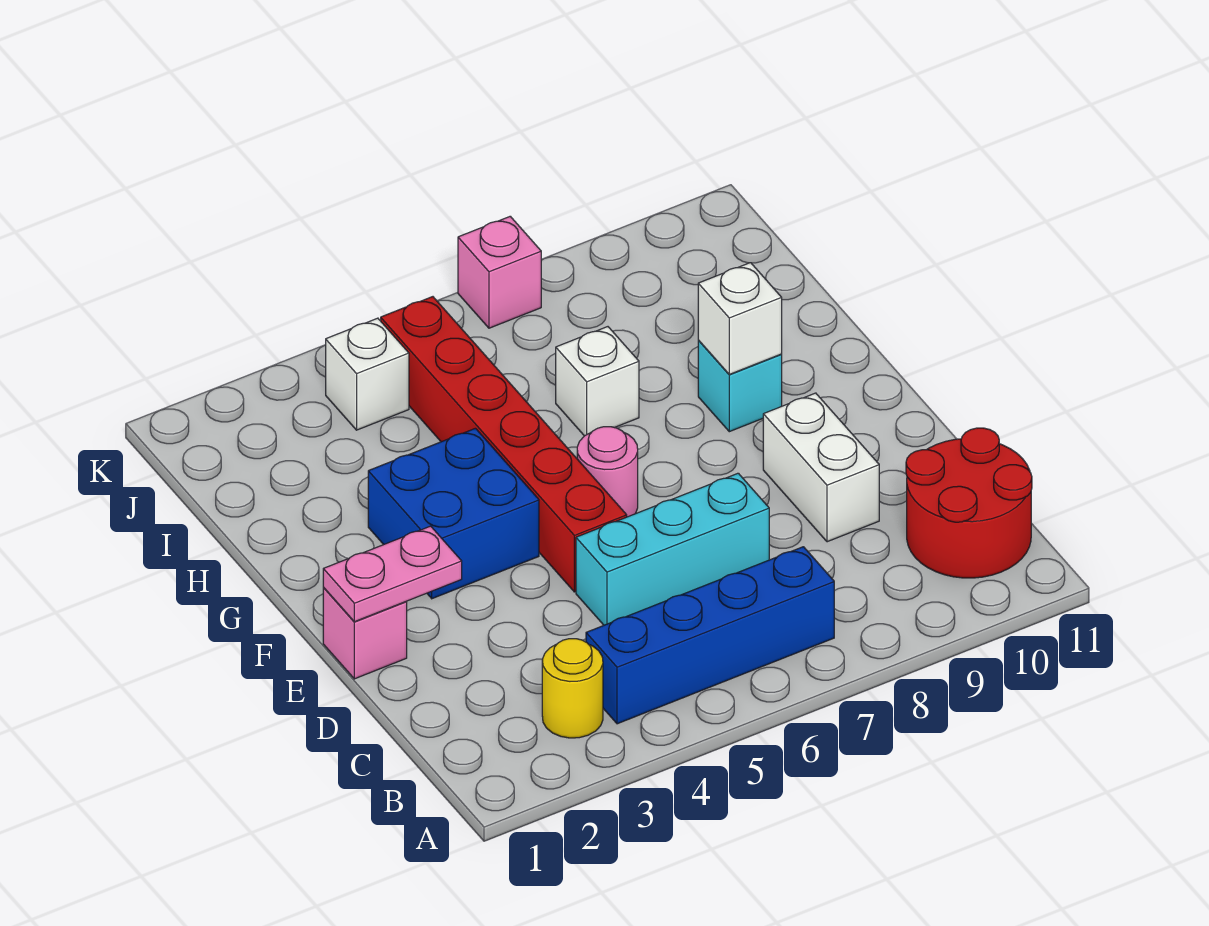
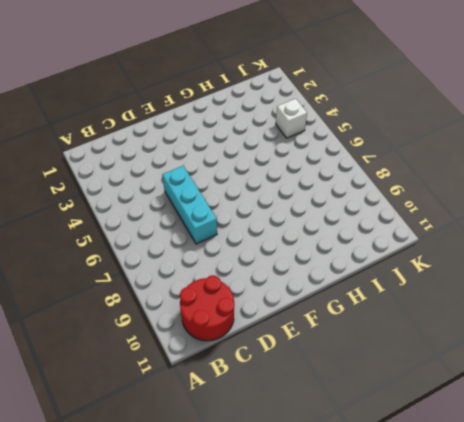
none -> yellow 1x1 round brick [542,639,603,738]
none -> blue 1x4 brick [586,547,834,724]
none -> white 1x2 brick [763,393,879,542]

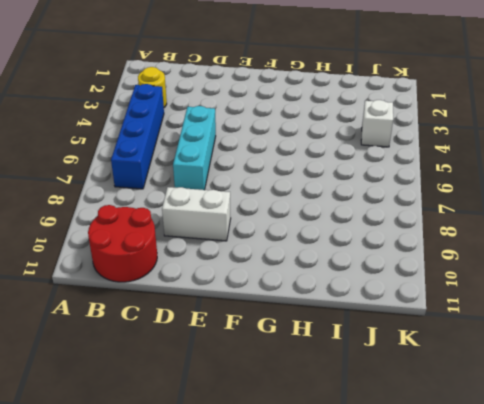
none -> pink 1x1 brick [323,588,407,679]
none -> red 1x6 brick [381,297,627,592]
none -> blue 2x2 brick [368,428,539,599]

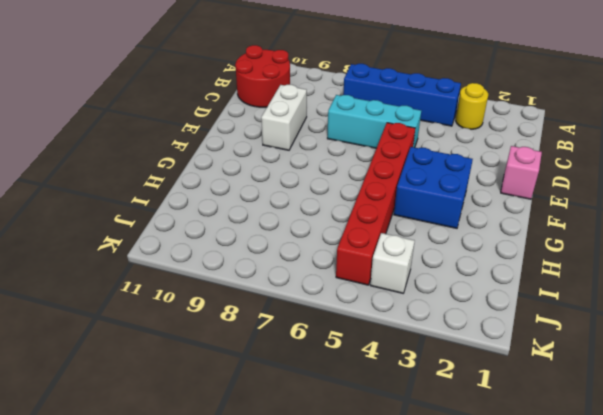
none -> pink 1x1 round brick [577,427,638,517]
none -> cyan 1x1 brick [698,341,782,432]
none -> white 1x1 brick [556,327,639,436]

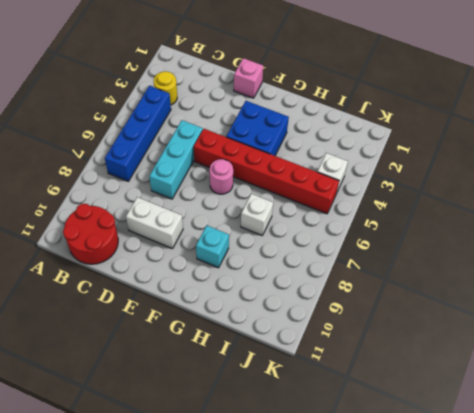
none -> pink 1x1 brick [458,216,541,328]
none -> pink 1x2 plate [323,526,462,622]
none -> white 1x1 brick [698,263,782,374]

